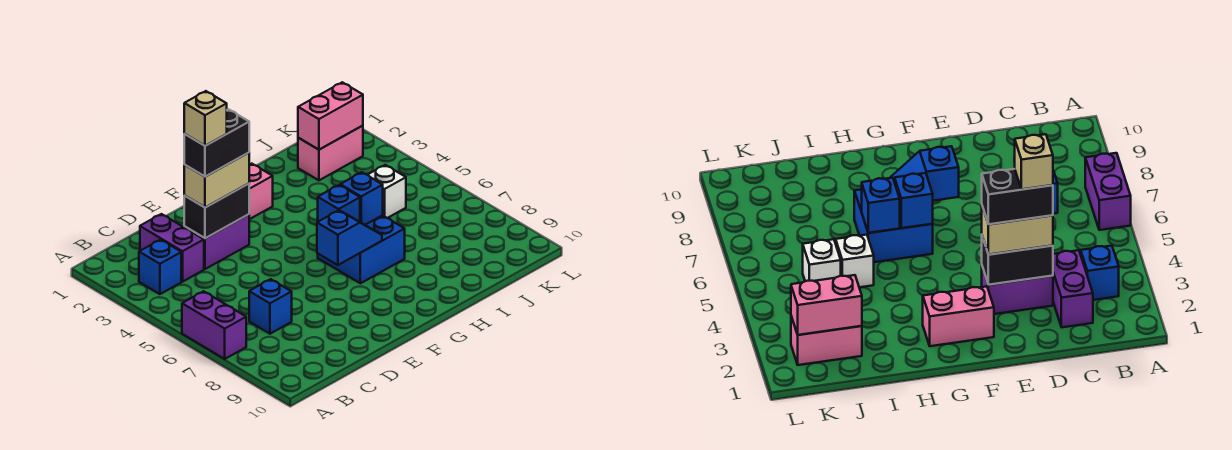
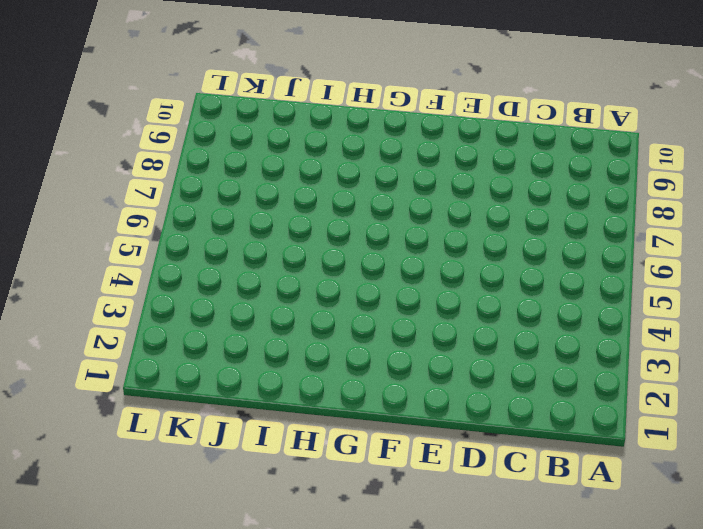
none -> purple 1x2 brick [182,291,246,359]
none -> blue 1x1 brick [139,240,181,294]
none -> purple 1x2 brick [140,214,204,282]

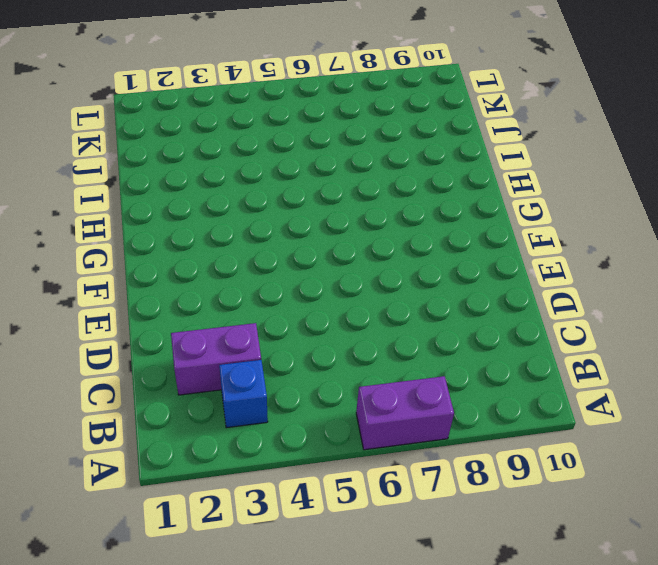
none -> blue 1x1 brick [249,279,292,334]
none -> purple 1x2 brick [184,214,249,269]
none -> pink 1x2 brick [249,164,273,219]

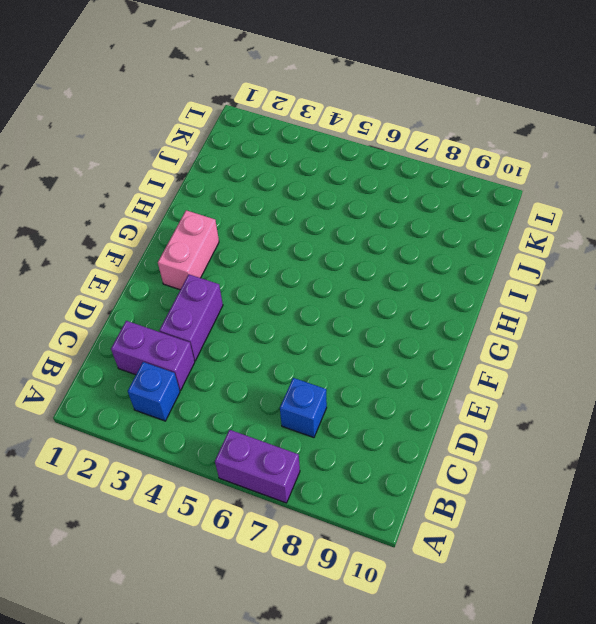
none -> blue 2x2 brick [318,215,405,283]
none -> white 1x1 brick [836,235,874,287]
none -> pink 1x2 brick [298,126,363,180]

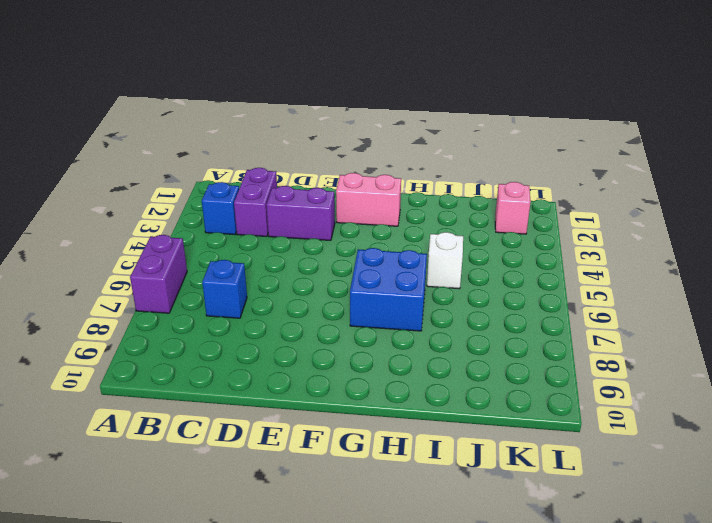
pink 1x1 brick [495,182,531,234] -> pink 1x2 brick [298,126,363,180]
none -> white 1x1 brick [368,165,406,218]
none -> black 1x2 brick [184,184,249,238]
none -> blue 1x2 slope [317,210,382,265]

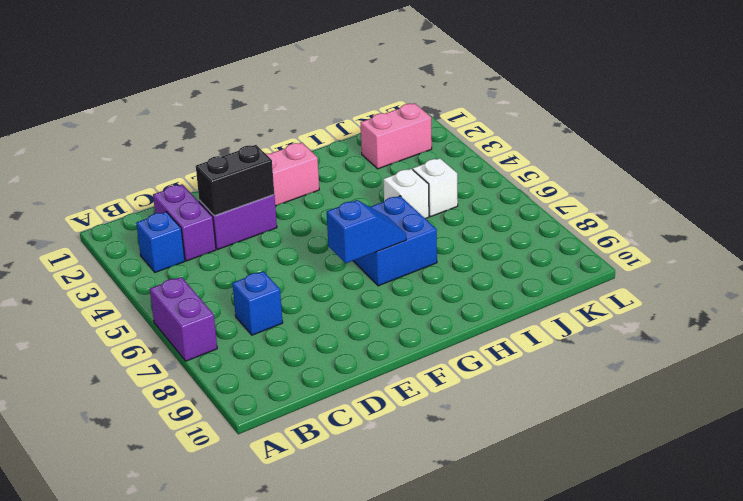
none -> blue 1x1 brick [318,185,360,222]
none -> blue 1x1 brick [340,172,383,225]
none -> pink 1x2 brick [298,82,363,150]

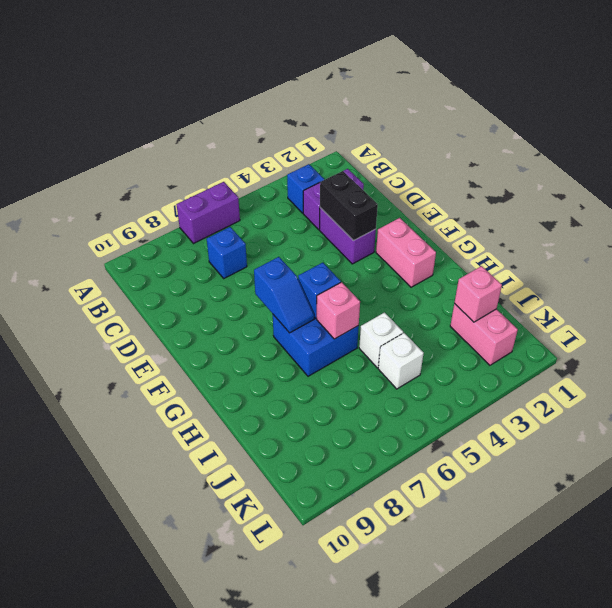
pink 1x1 brick [317,282,360,339] -> blue 1x1 brick [340,172,383,225]
pink 1x1 brick [454,266,502,322] -> pink 1x2 brick [298,82,363,150]
none -> tan 1x2 brick [184,153,249,208]
none -> black 1x2 brick [184,109,249,177]
none -> tan 1x1 brick [184,91,227,146]

